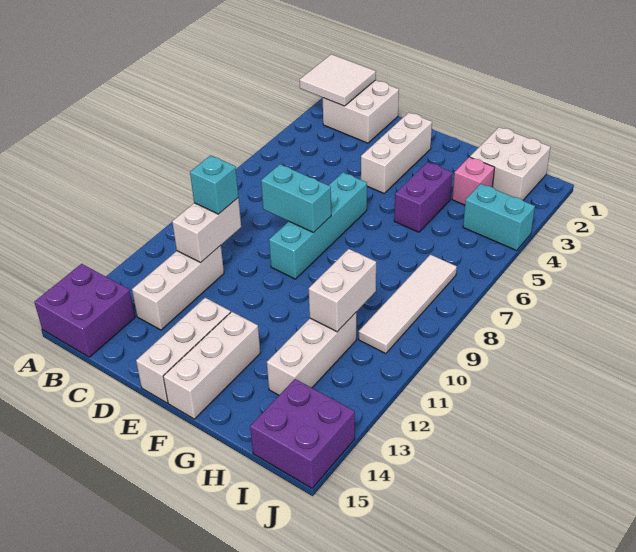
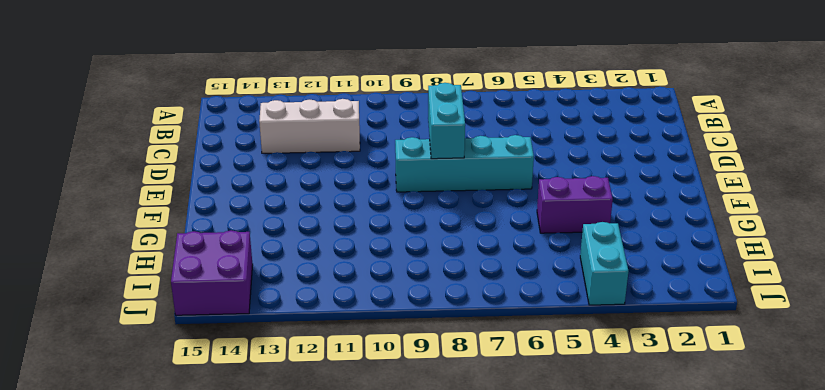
none -> purple 2x2 brick [34,264,135,357]
none -> white 2x2 brick [323,80,399,143]
none -> white 1x3 brick [361,113,432,193]

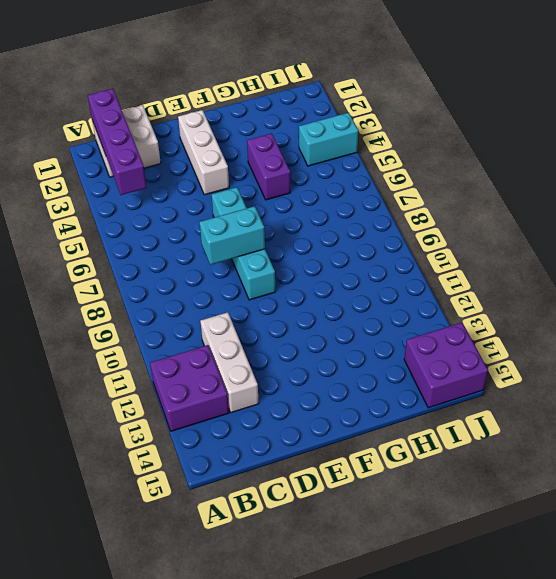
purple 2x2 brick [150,345,229,431] -> purple 2x2 brick moved to [34,264,135,357]
purple 1x4 brick [88,89,147,195] -> white 2x2 tile [300,54,376,106]
none -> white 1x3 brick [136,298,231,403]
none -> white 1x3 brick [163,312,260,419]
none -> white 2x2 brick [470,127,550,200]

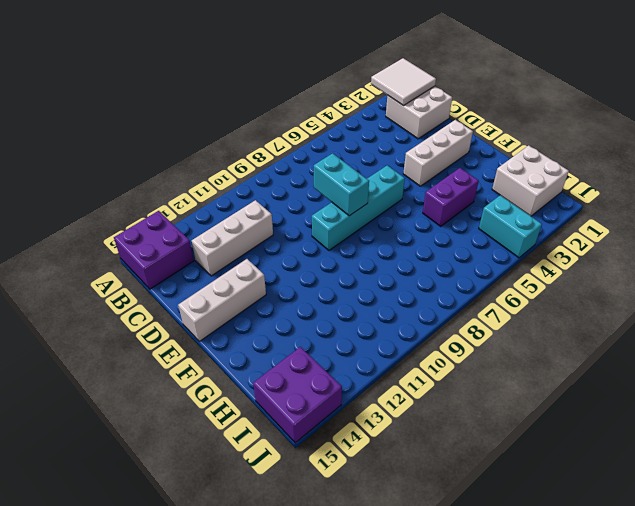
none -> white 1x3 brick [163,312,260,419]
none -> pink 1x1 brick [452,157,495,205]
none -> white 1x3 brick [267,313,356,395]

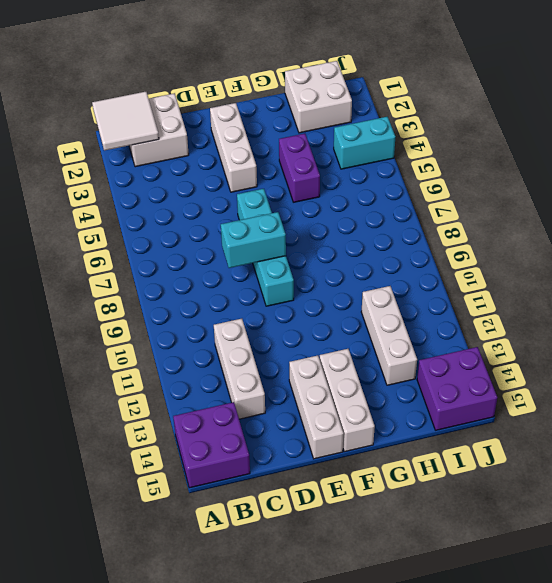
none -> pink 1x1 brick [452,157,495,205]
none -> white 1x4 tile [359,255,457,354]
none -> white 1x2 brick [172,198,241,262]

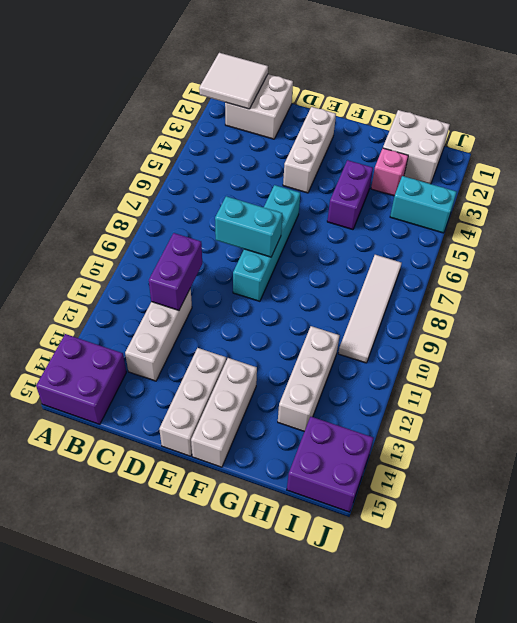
purple 1x2 brick [149,233,202,310] -> white 1x2 brick [172,198,241,262]
none -> white 1x2 brick [309,249,376,332]
none -> cyan 1x1 brick [190,155,238,214]

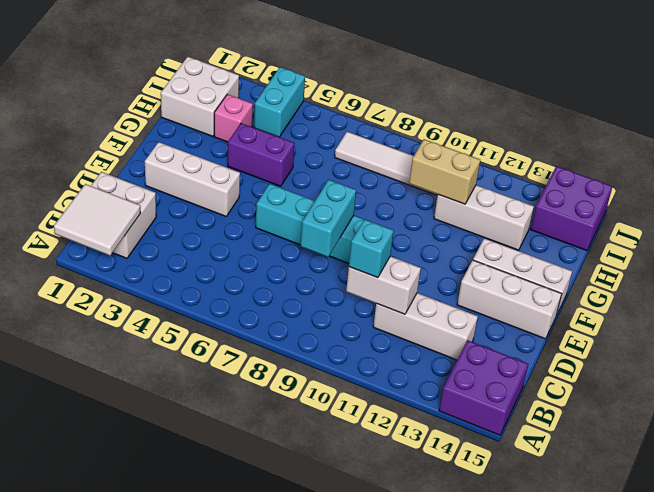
tan 1x2 brick [409,139,480,204] -> white 1x2 brick [309,249,376,332]

